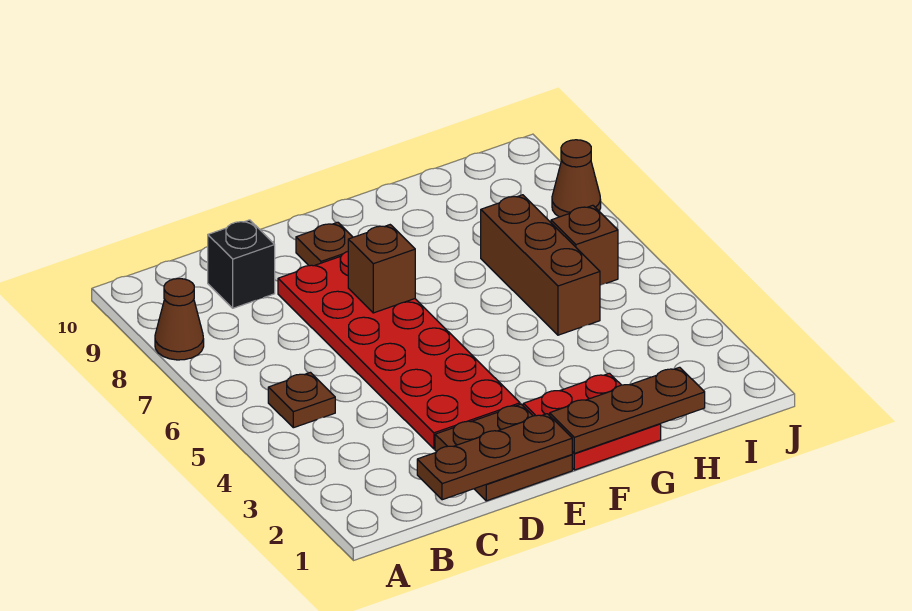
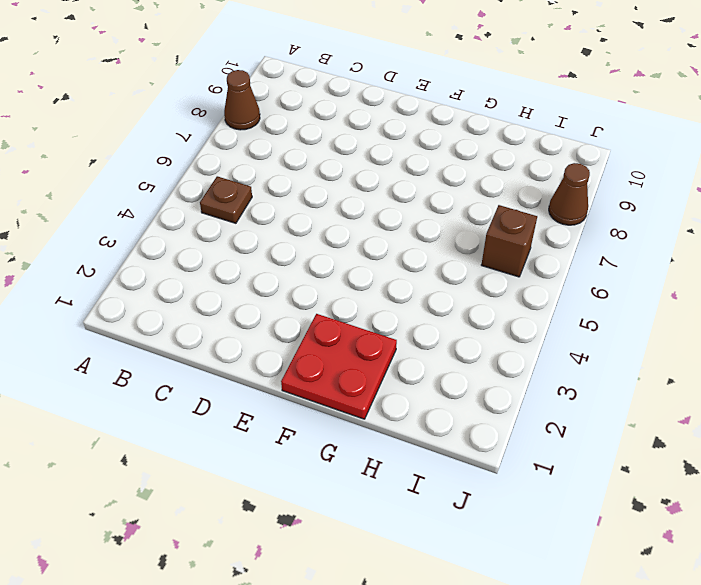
none -> black 1x1 brick [208,220,275,308]
none -> brown 2x2 plate [435,404,572,501]
none -> red 2x6 plate [278,252,520,449]

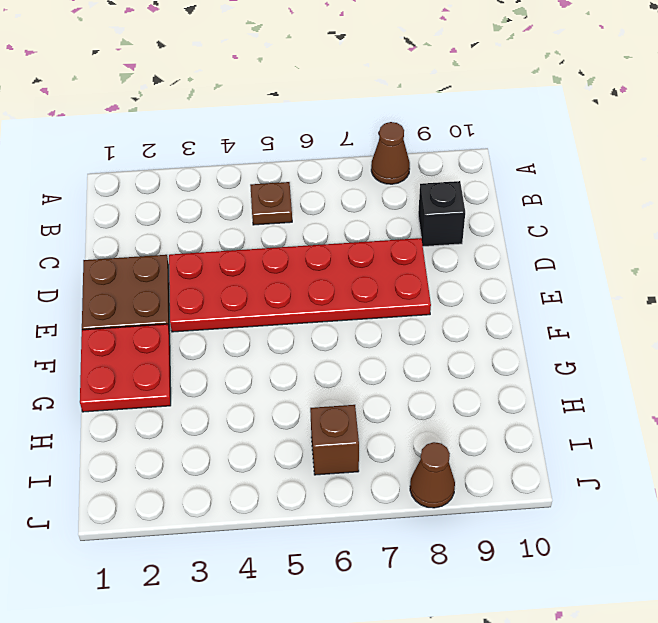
none -> brown 1x1 plate [296,222,353,266]
none -> brown 1x3 brick [481,195,600,335]
none -> brown 1x3 plate [417,414,572,500]

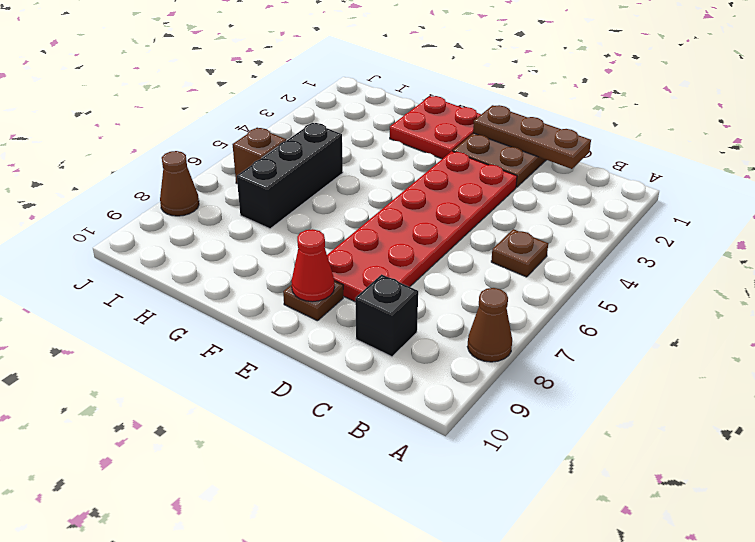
red 1x1 cone [291,229,335,302] -> none
black 1x3 brick [237,123,343,229] -> brown 1x3 brick [481,195,600,335]
none -> brown 1x1 brick [348,225,415,313]
none -> brown 1x3 plate [550,367,705,453]

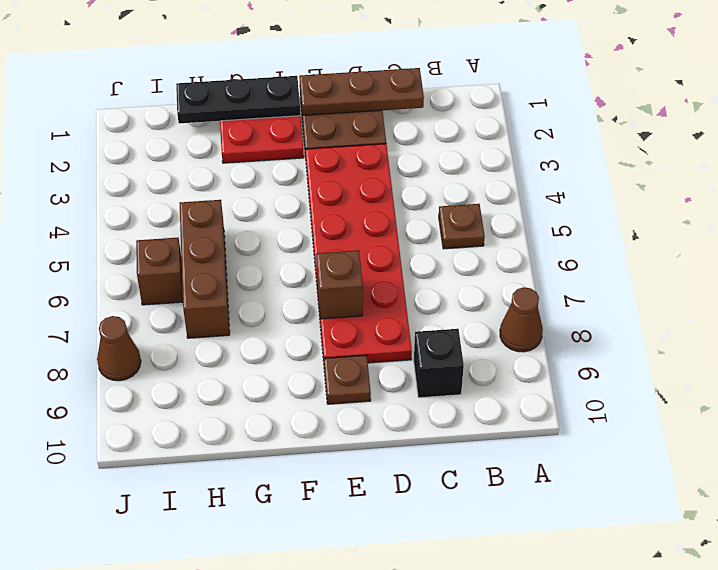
black 1x3 plate [176,76,300,123] -> brown 1x3 plate [550,367,705,453]

